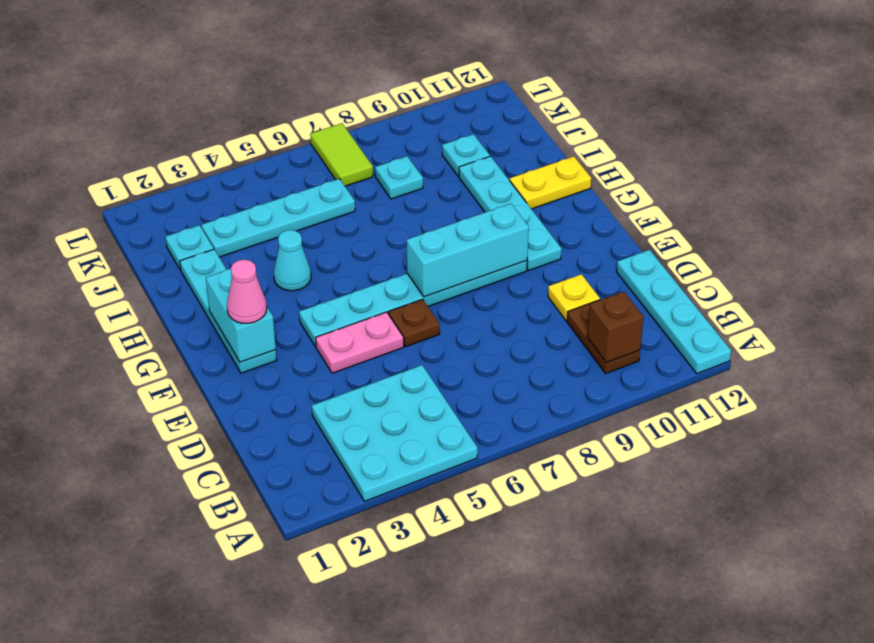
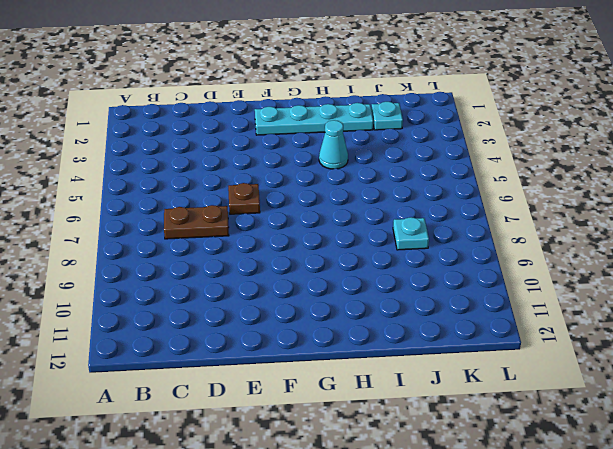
brown 1x2 plate [164,205,229,239] -> brown 1x2 plate moved to [567,301,640,373]
none -> cyan 3x3 plate [312,365,478,501]
none -> cyan 1x4 plate [616,250,731,374]
none -> yellow 1x1 plate [548,274,600,321]

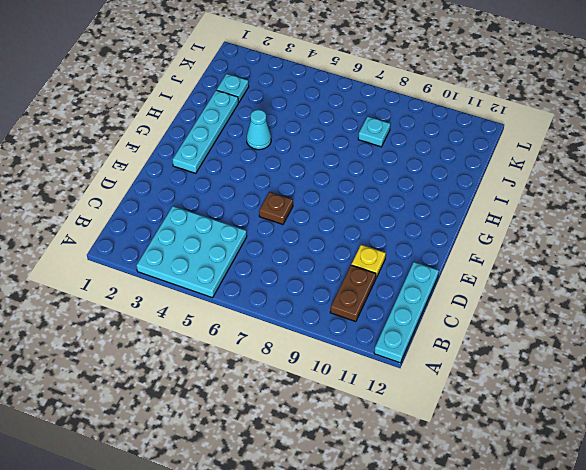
none -> pink 1x2 plate [316,312,404,373]
none -> cyan 1x6 plate [299,261,527,347]
none -> cyan 1x4 plate [459,156,562,271]

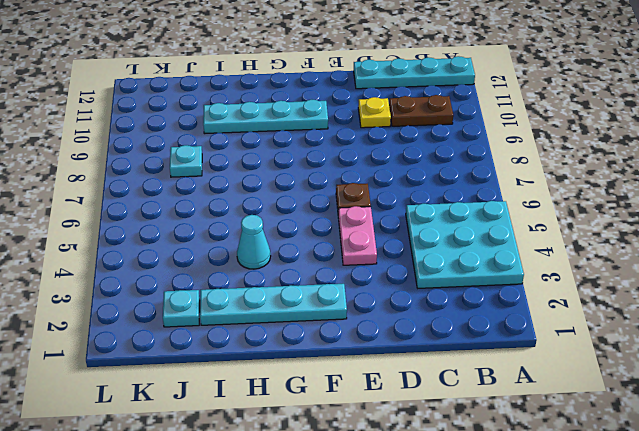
none -> cyan 1x6 plate [299,261,527,347]
none -> yellow 1x2 plate [510,156,591,209]
none -> cyan 1x4 plate [201,179,355,257]

